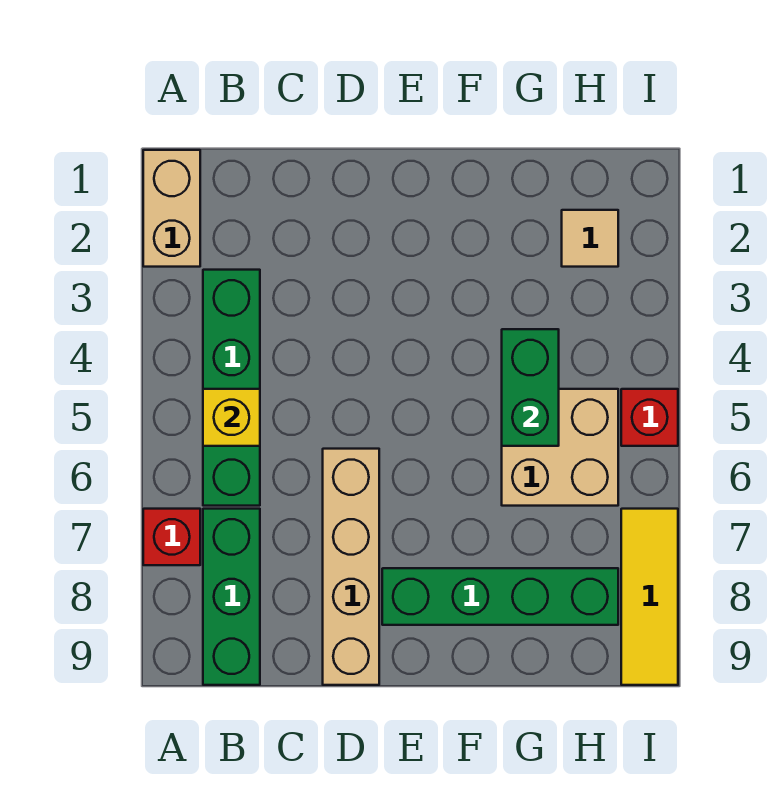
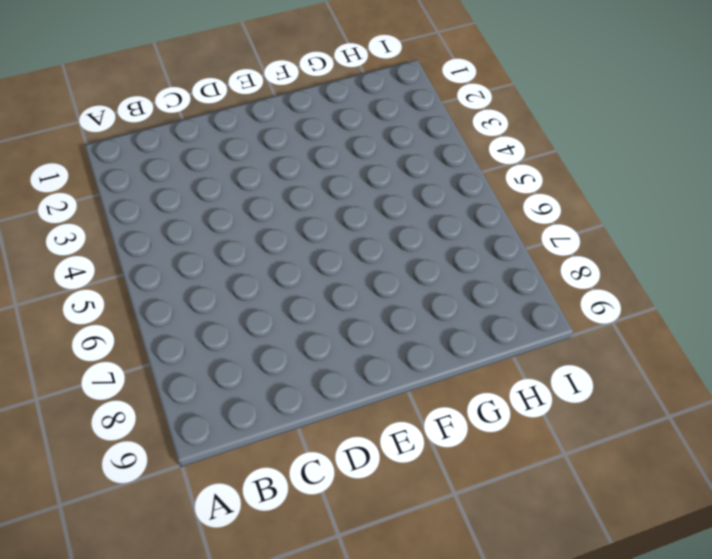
none -> tan 1x2 brick [143,150,200,267]
none -> red 1x1 brick [143,509,200,565]
none -> green 1x4 brick [203,270,260,506]

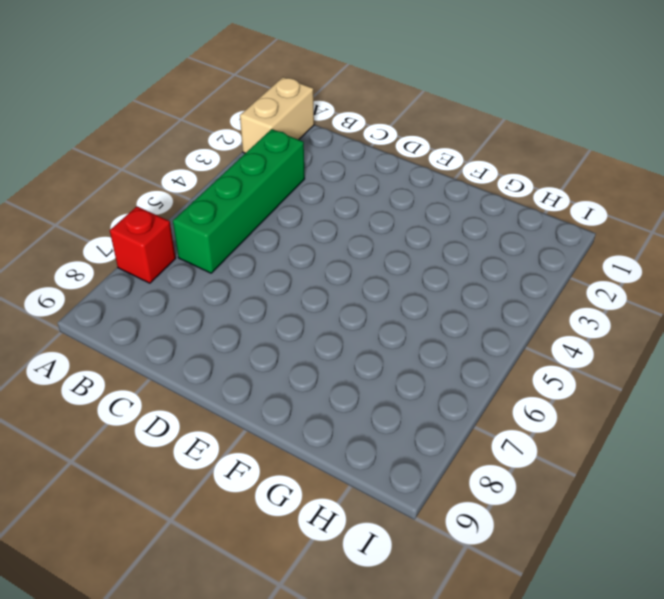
none -> green 1x3 brick [203,509,260,685]
none -> tan 1x4 brick [323,449,379,685]
none -> green 1x4 brick [382,568,618,625]

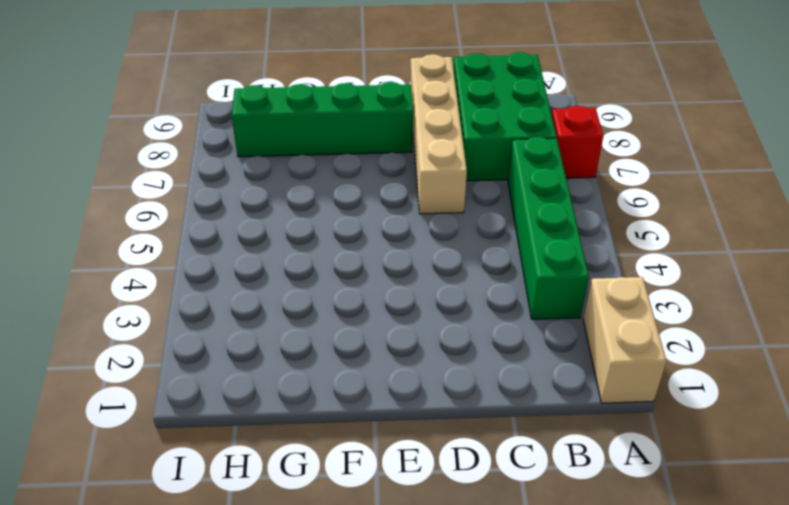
green 2x3 brick [453,52,557,181] -> green 1x3 brick [203,509,260,685]
none -> tan 2x2 brick [502,389,618,506]
none -> tan 1x1 tile [562,210,618,267]
none -> red 1x1 brick [621,389,678,446]

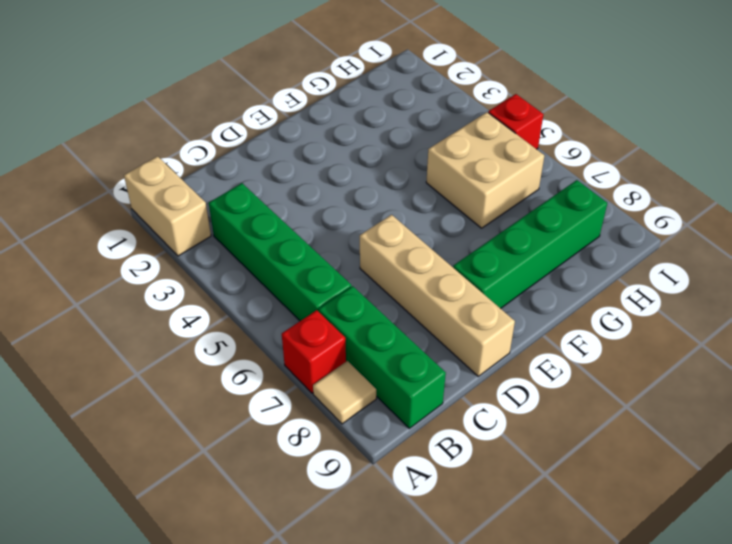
tan 1x1 tile [313,361,376,424] -> tan 1x1 tile moved to [562,210,618,267]
none -> yellow 1x3 tile [621,509,678,685]
none -> yellow 1x1 brick [203,389,260,446]
none -> green 1x2 brick [502,329,559,446]

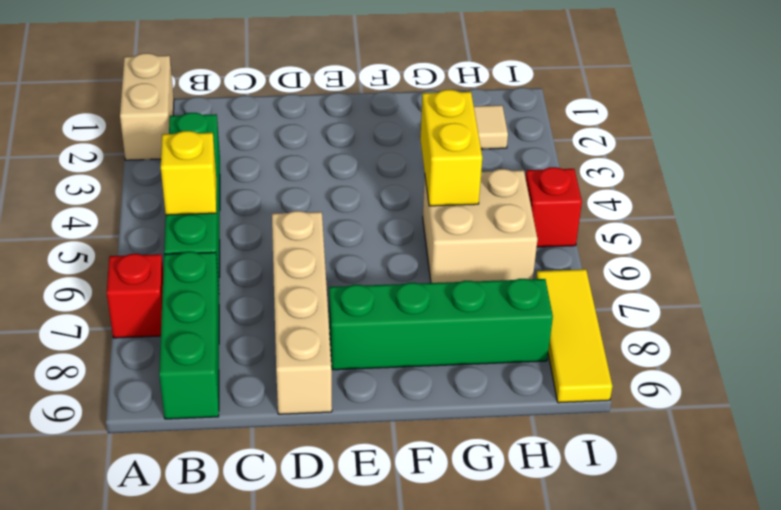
yellow 1x2 brick [420,90,482,206] -> green 1x2 brick [502,329,559,446]

